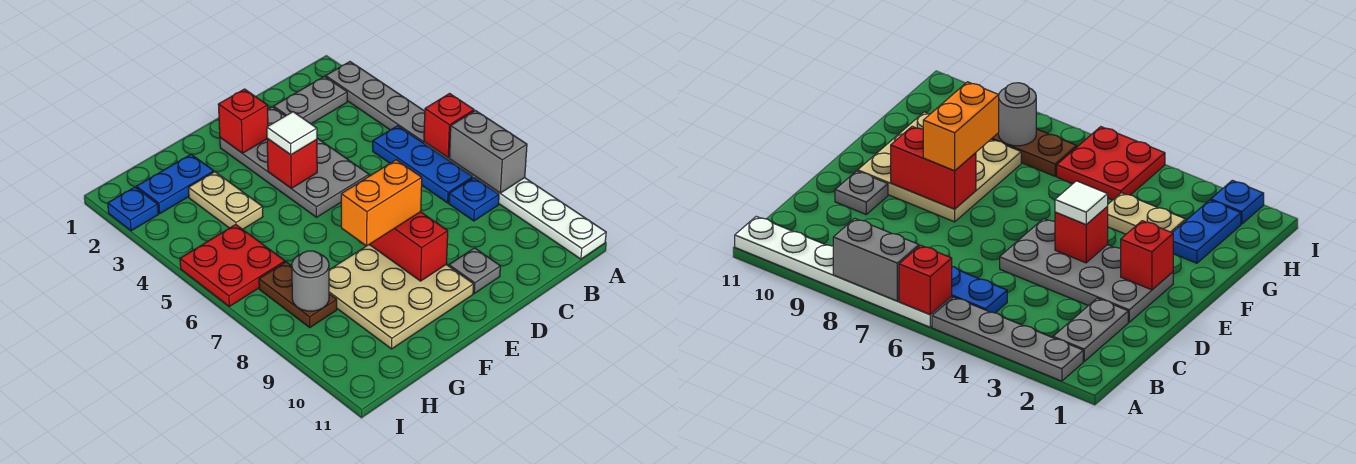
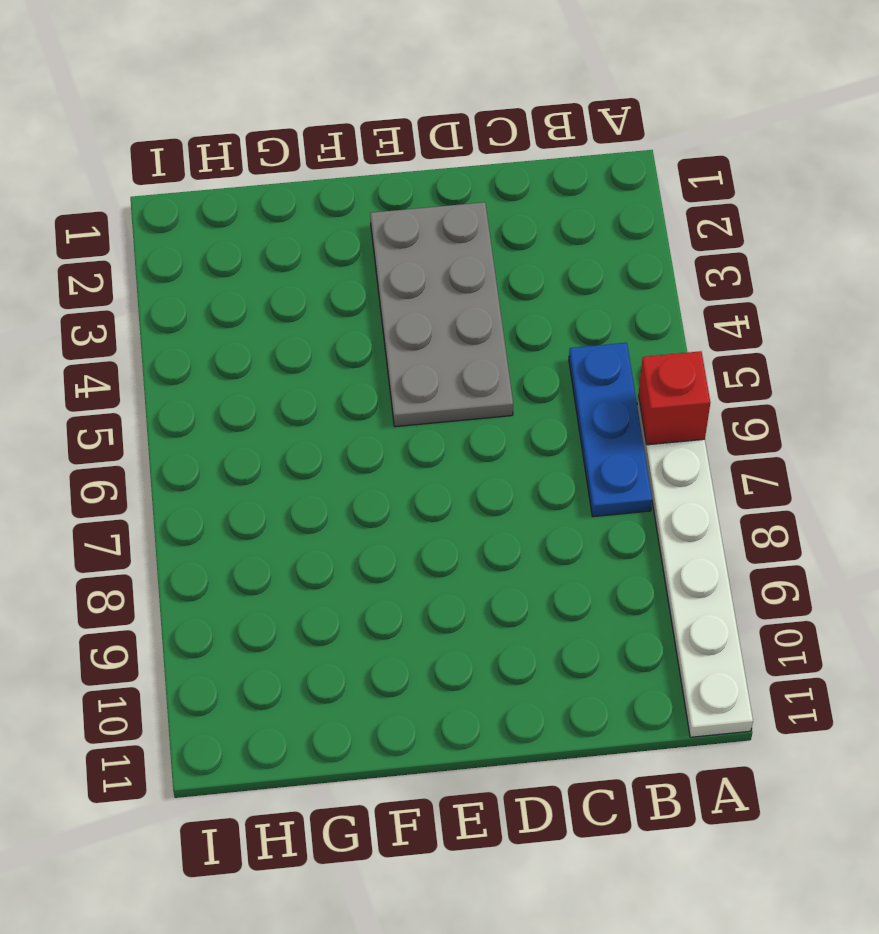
none -> grey 1x4 plate [326,62,425,143]
none -> grey 1x2 plate [273,76,347,124]
none -> blue 1x1 plate [449,178,499,221]

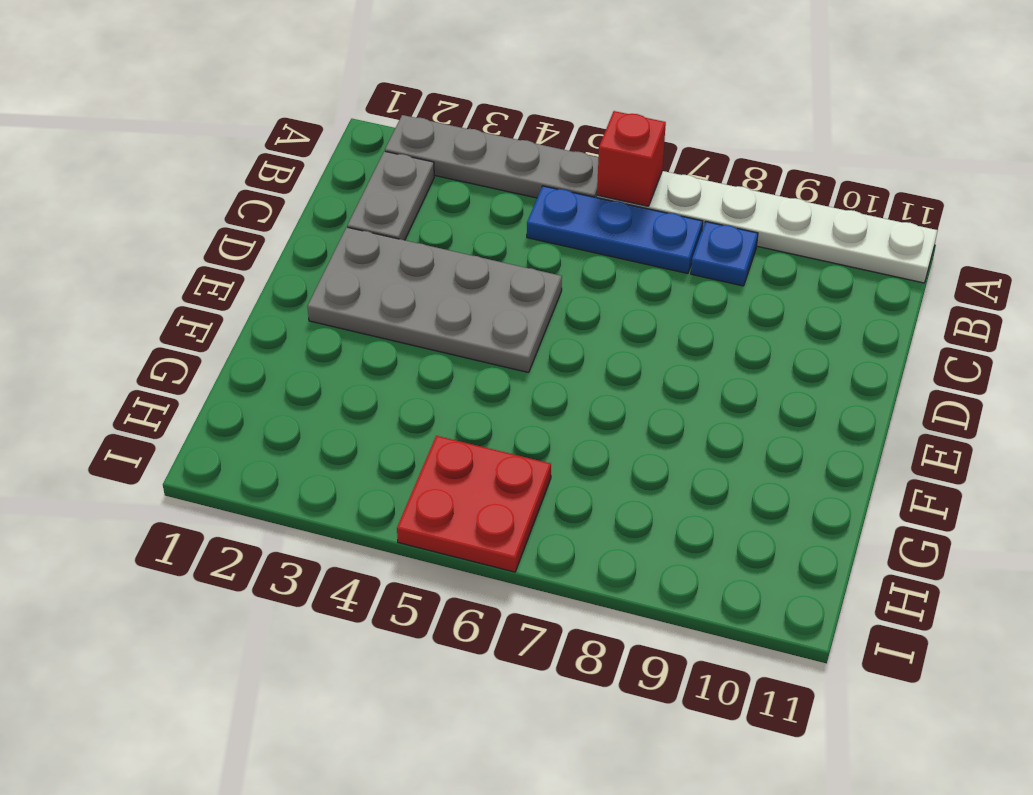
none -> grey 1x1 plate [449,248,500,293]
none -> tan 3x3 plate [329,245,474,349]
none -> blue 1x2 plate [136,154,214,214]

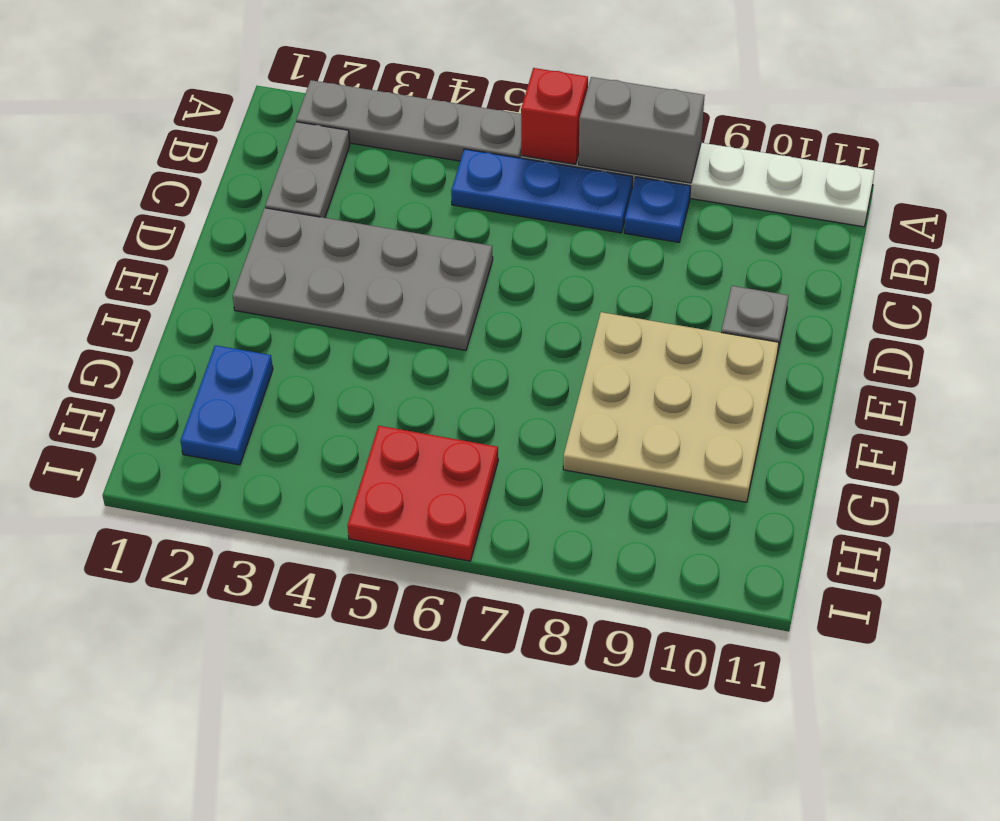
none -> tan 1x2 plate [188,172,263,229]
none -> brown 1x2 plate [259,262,337,327]
none -> blue 1x1 plate [108,187,158,231]

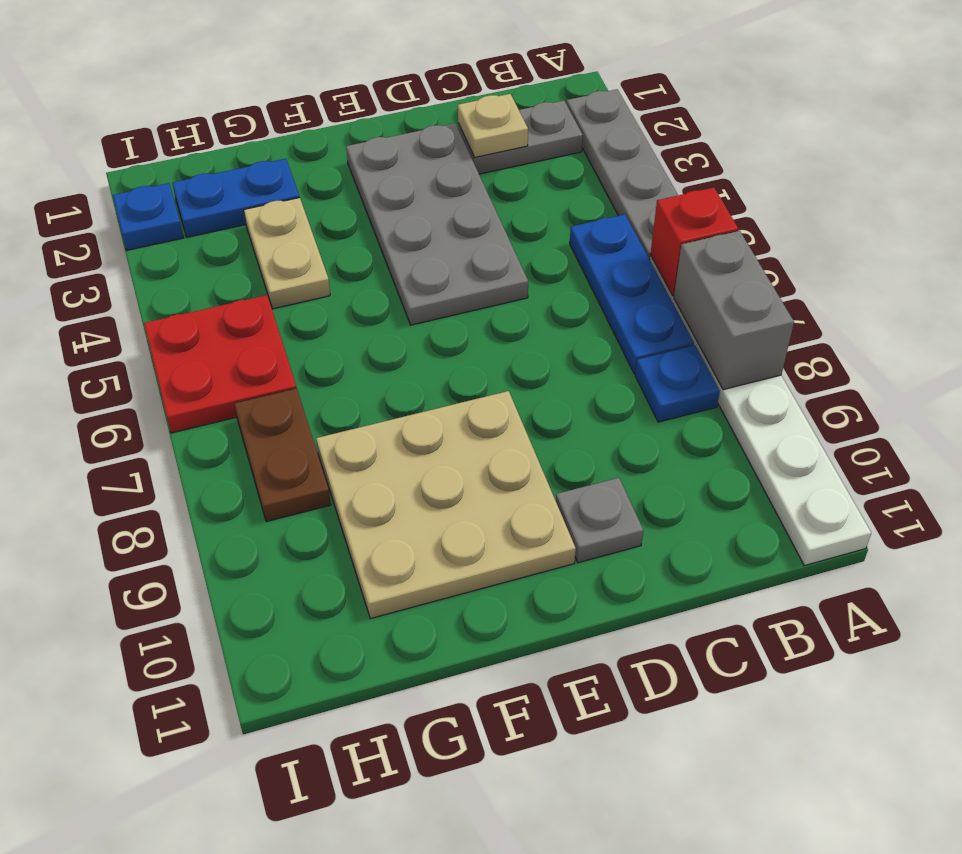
tan 1x1 plate [458,94,528,157] -> none
none -> red 1x1 brick [218,89,268,153]
none -> red 1x1 brick [267,139,317,188]
none -> red 1x2 brick [369,212,448,281]

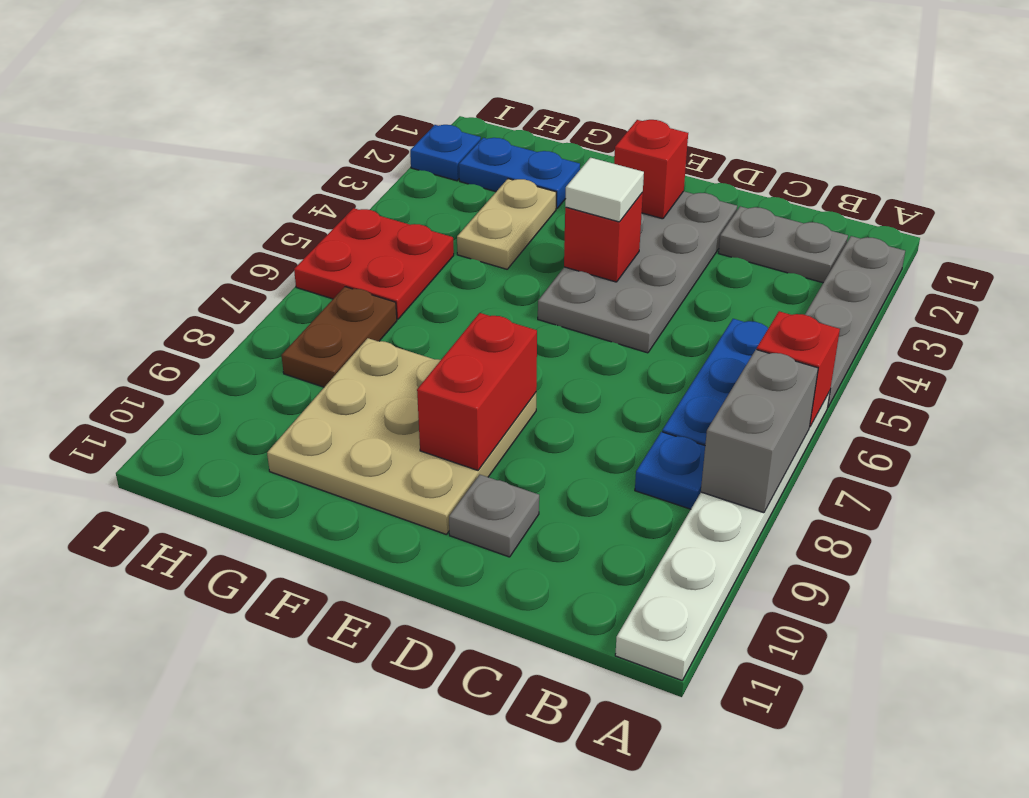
none -> grey 1x1 round brick [292,251,329,311]
none -> orange 1x2 brick [341,160,422,246]

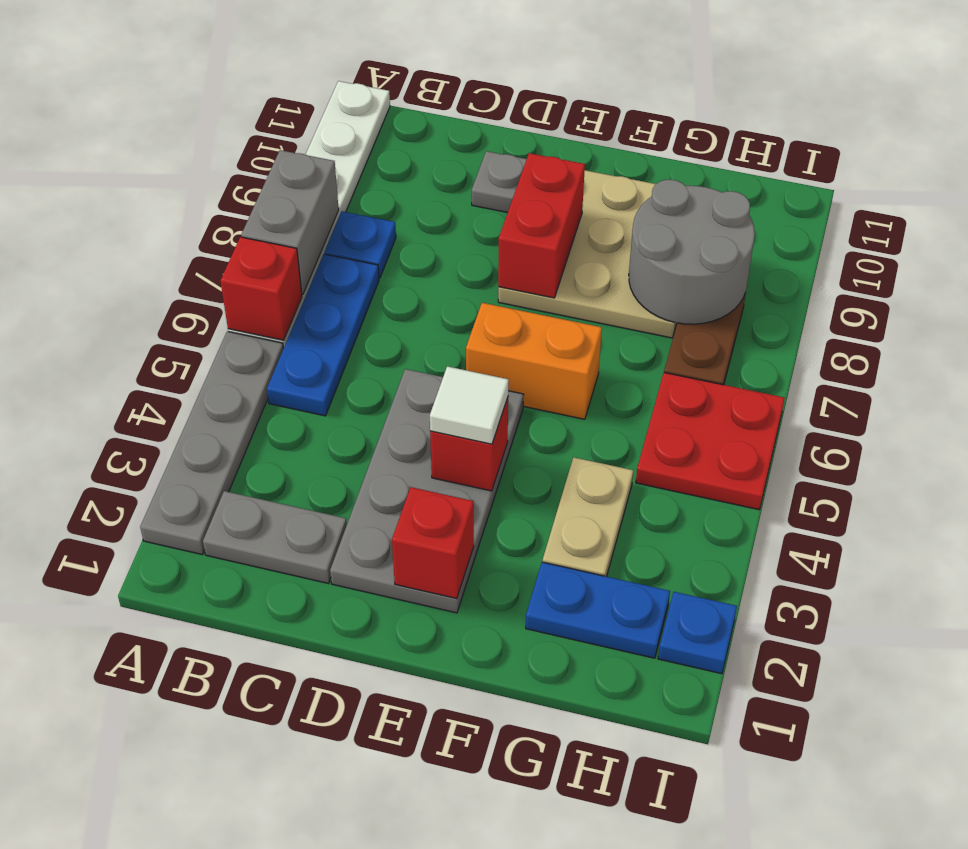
orange 1x2 brick [466,303,602,419] -> orange 1x2 brick moved to [341,160,422,246]
grey 2x2 round brick [629,180,755,324] -> grey 1x1 round brick [292,251,329,311]

